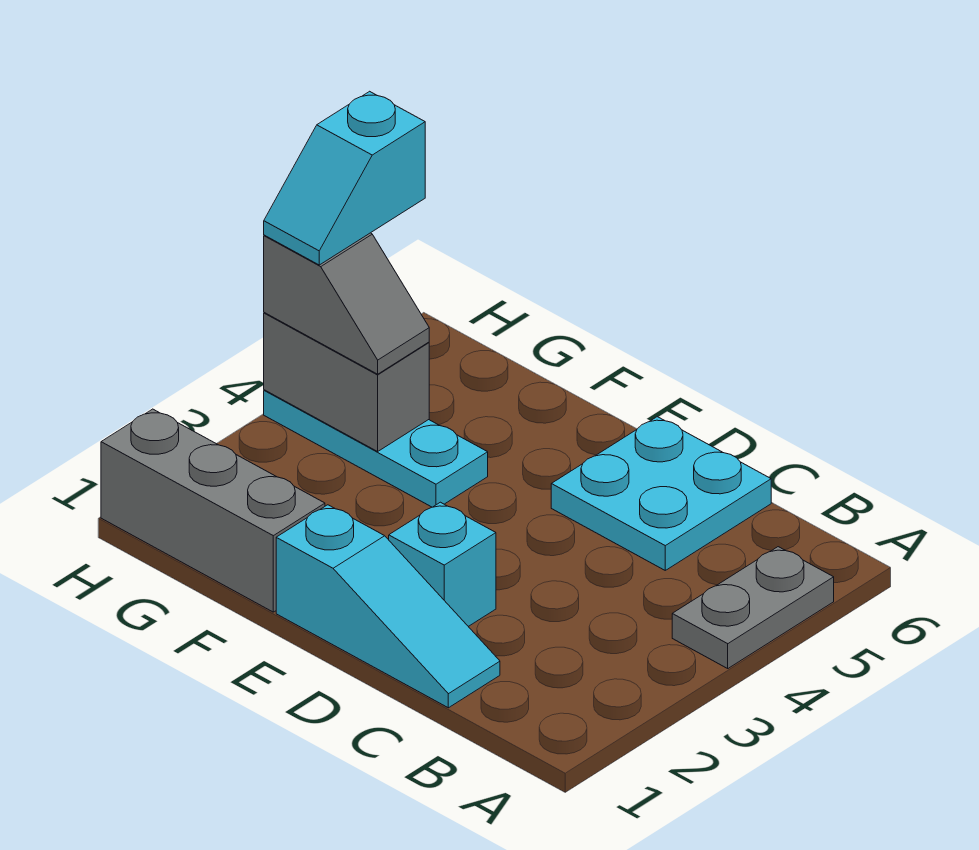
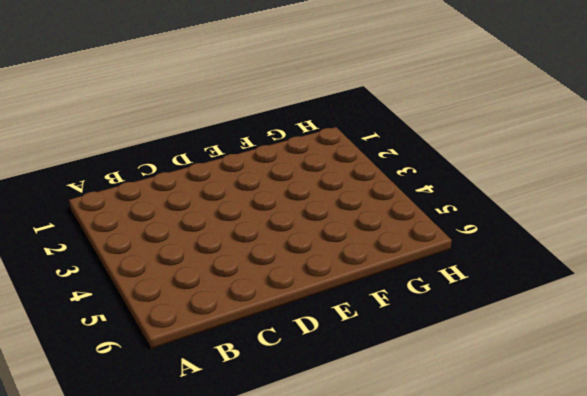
none -> grey 1x2 plate [672,547,834,668]
none -> cyan 1x3 slope [276,505,500,708]

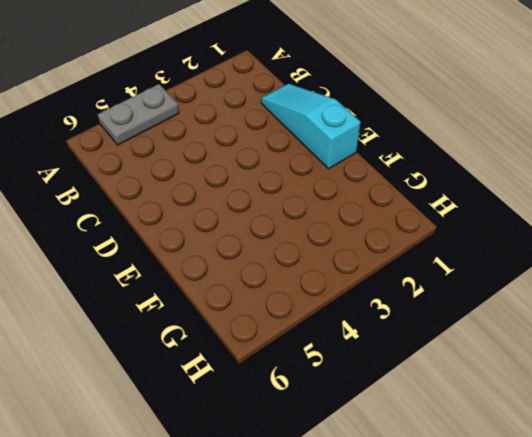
none -> cyan 2x2 plate [551,417,771,570]
none -> cyan 1x1 brick [389,502,496,626]

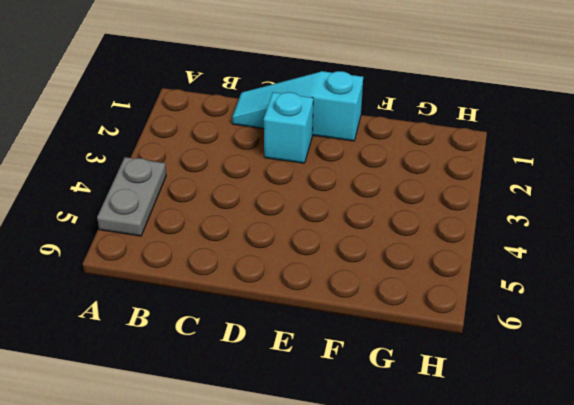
none -> cyan 2x2 plate [551,417,771,570]
none -> grey 1x3 brick [101,409,325,612]

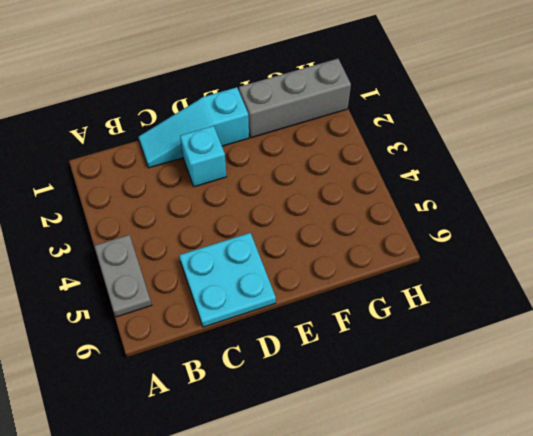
none -> cyan 1x3 plate [264,390,488,507]
none -> grey 1x2 brick [264,313,429,451]

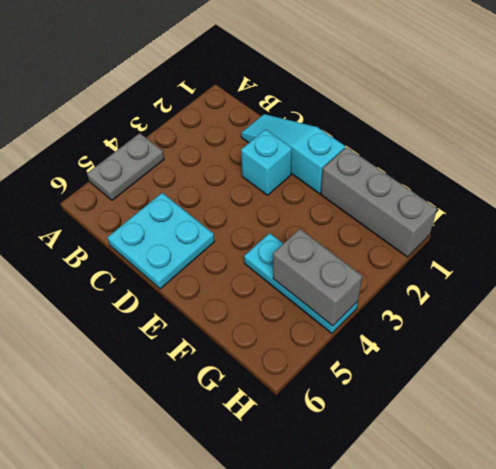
none -> grey 1x2 slope [264,233,429,374]
none -> cyan 1x2 slope [264,91,425,265]

